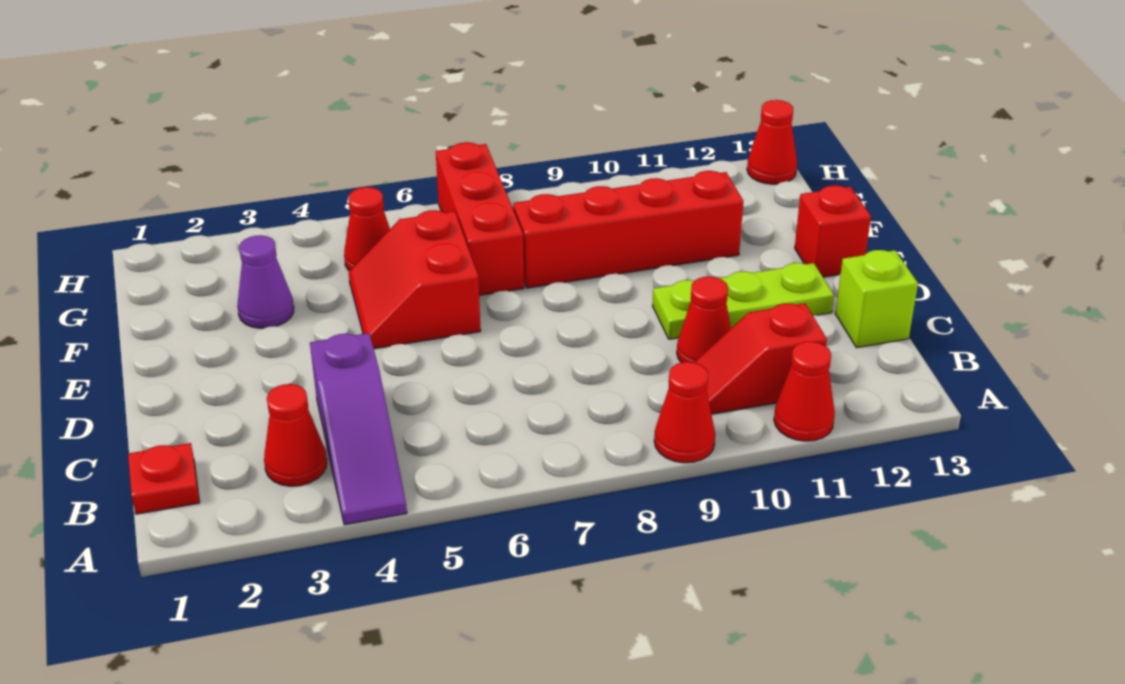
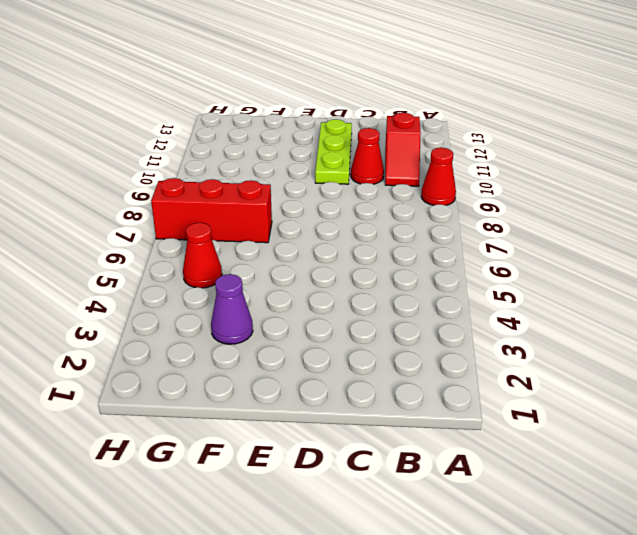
none -> purple 1x3 slope [310,333,407,525]
none -> red 1x1 cone [774,341,835,441]
none -> red 1x1 plate [128,443,200,514]

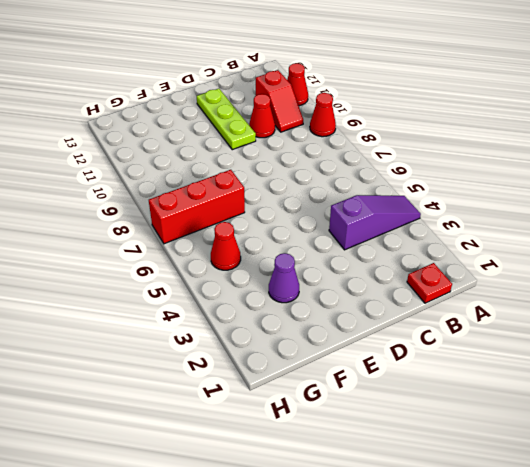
none -> red 1x1 cone [264,384,327,486]
none -> lime 1x1 brick [835,250,918,348]
none -> red 2x2 slope [349,210,481,349]

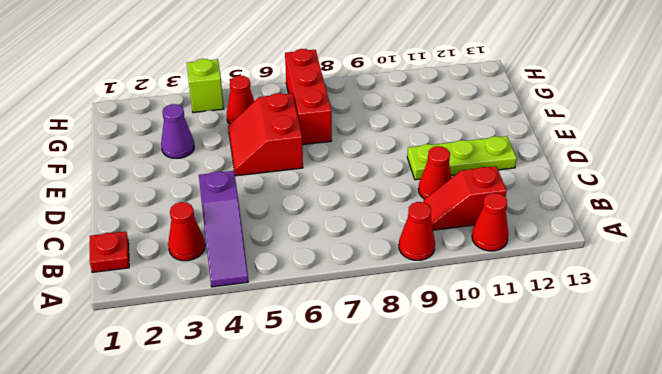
lime 1x1 brick [187,59,224,113] -> lime 1x1 brick moved to [835,250,918,348]
none -> red 1x1 brick [795,185,871,277]
none -> red 1x4 brick [513,171,743,288]
none -> red 1x1 cone [747,100,797,184]

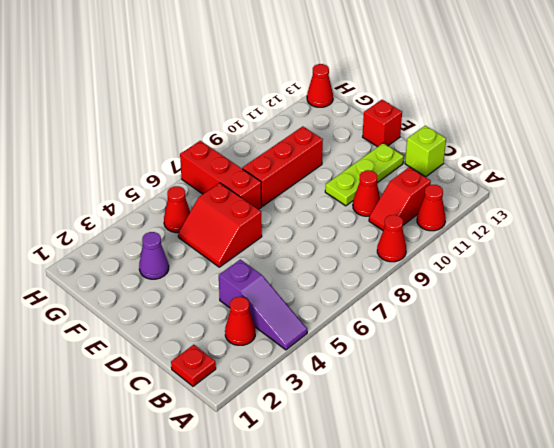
red 1x3 brick [242,126,323,206] -> red 1x4 brick [513,171,743,288]

